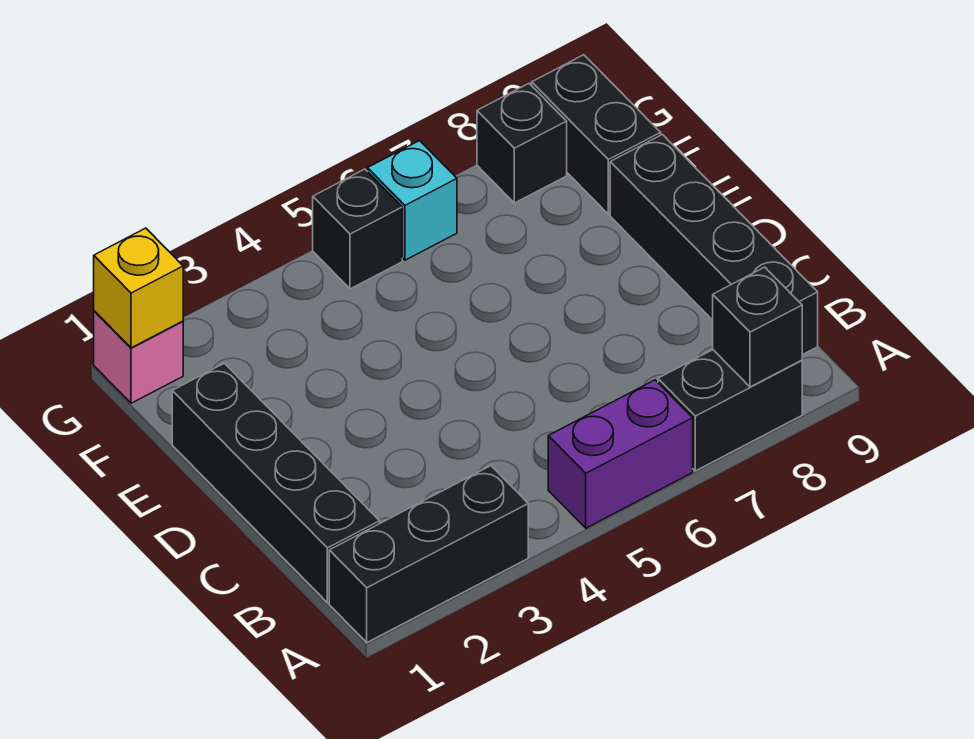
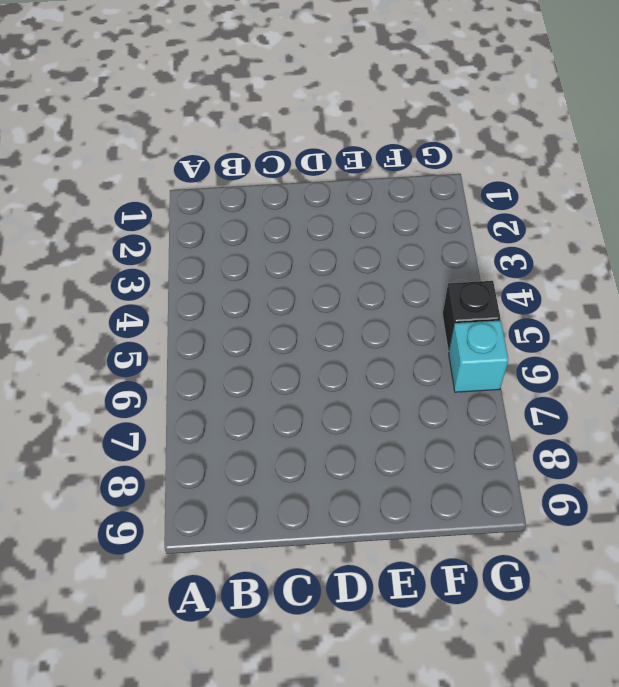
none -> black 1x3 brick [329,466,528,642]
none -> purple 1x2 brick [548,380,693,528]
none -> black 1x2 brick [658,350,802,471]

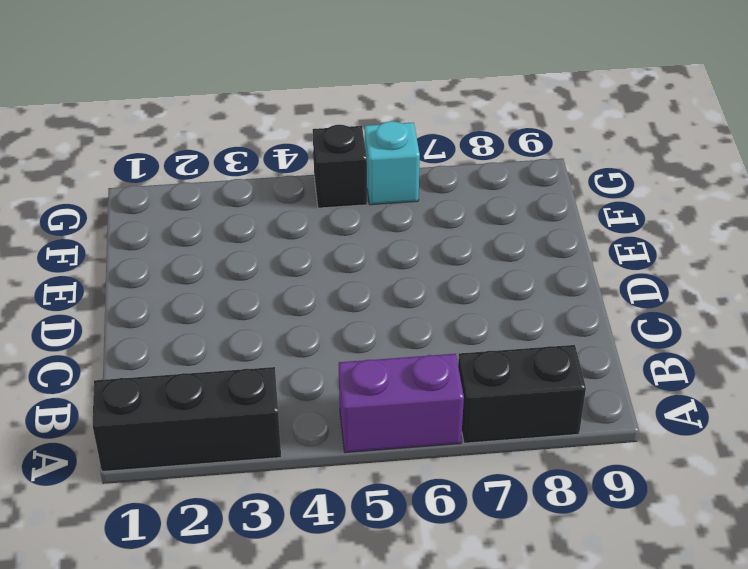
none -> black 1x4 brick [172,363,380,603]
none -> black 1x4 brick [610,135,818,355]
none -> black 1x2 brick [532,55,661,214]

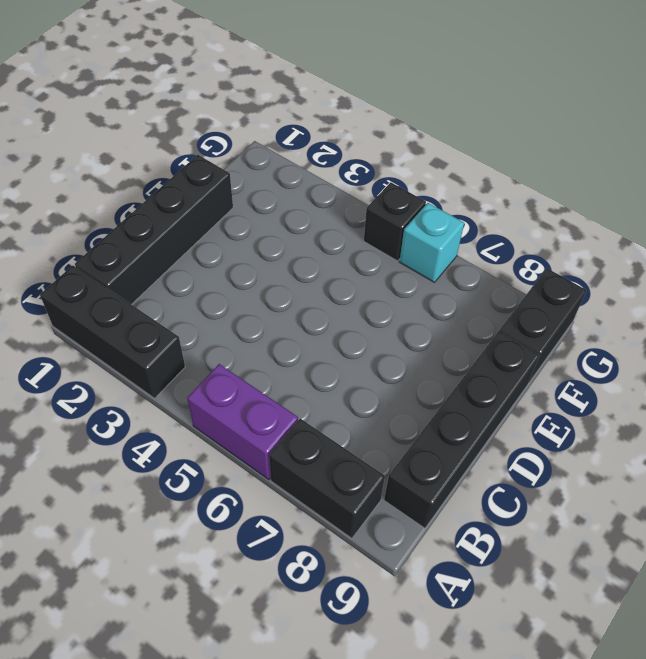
none -> pink 1x1 brick [94,311,183,403]
none -> black 1x1 brick [477,84,567,203]
none -> black 1x1 brick [713,267,802,387]

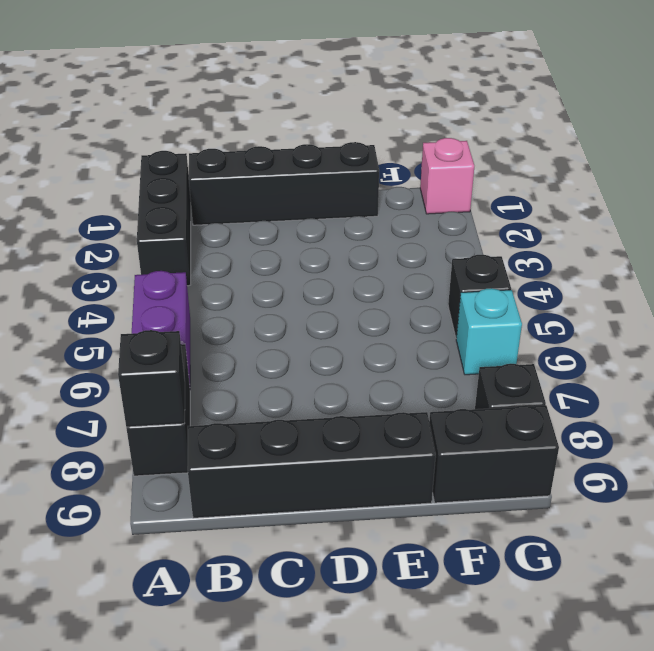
none -> yellow 1x1 brick [94,228,183,348]

